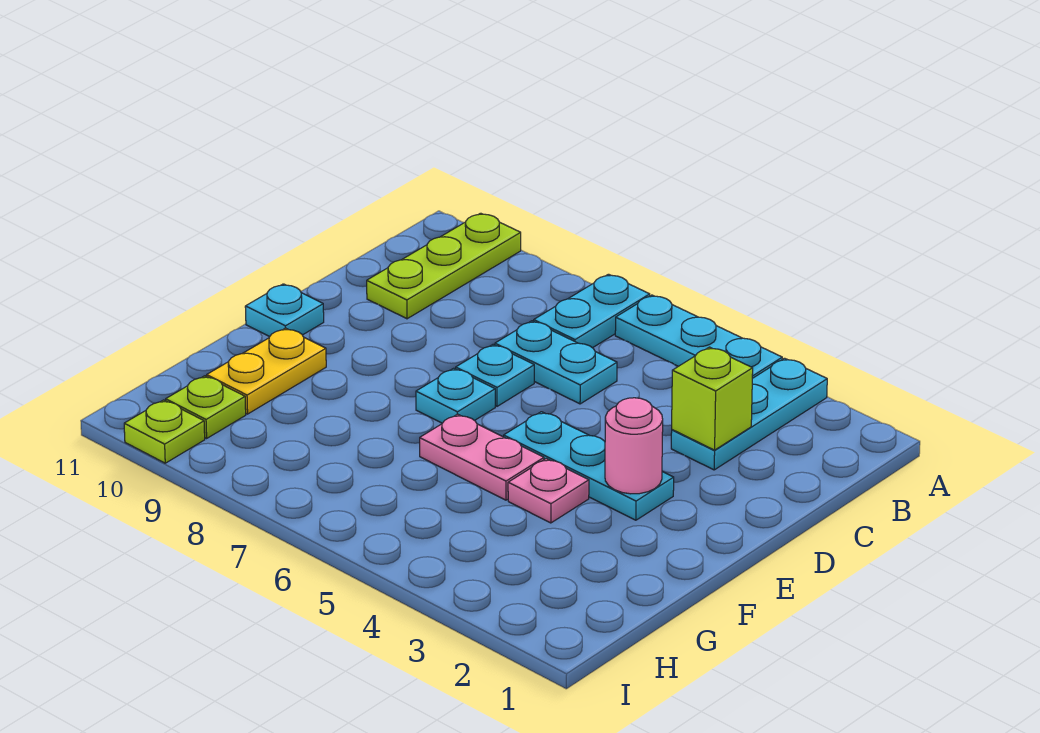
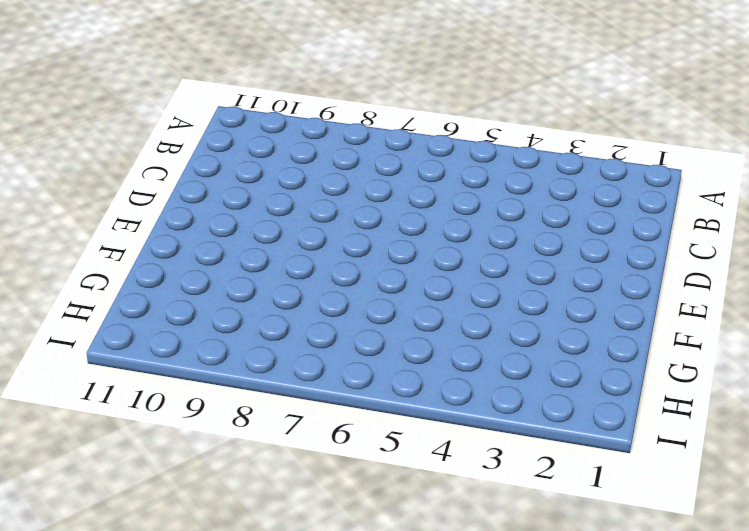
none -> cyan 1x3 plate [671,358,827,470]
none -> cyan 1x3 plate [615,295,782,378]
none -> cyan 1x2 plate [534,274,650,348]

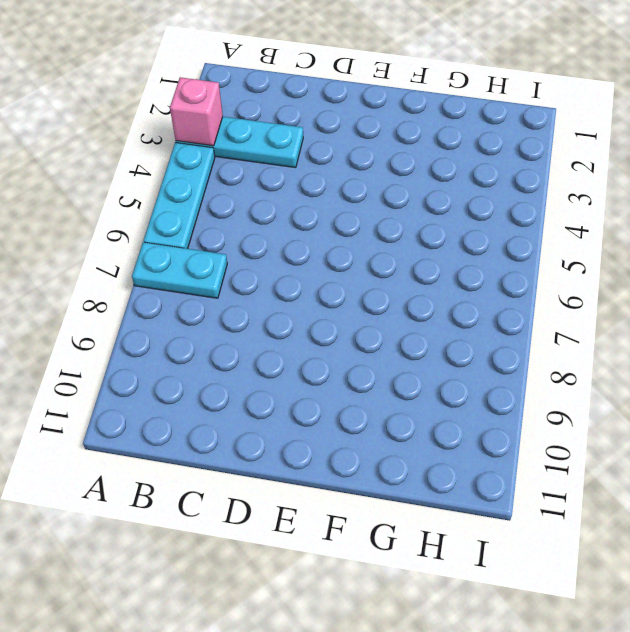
pink 1x1 brick [170,77,223,146] -> none
none -> lime 1x3 plate [367,213,521,319]
none -> cyan 1x2 plate [495,321,617,404]
none -> cyan 1x1 plate [456,345,534,406]

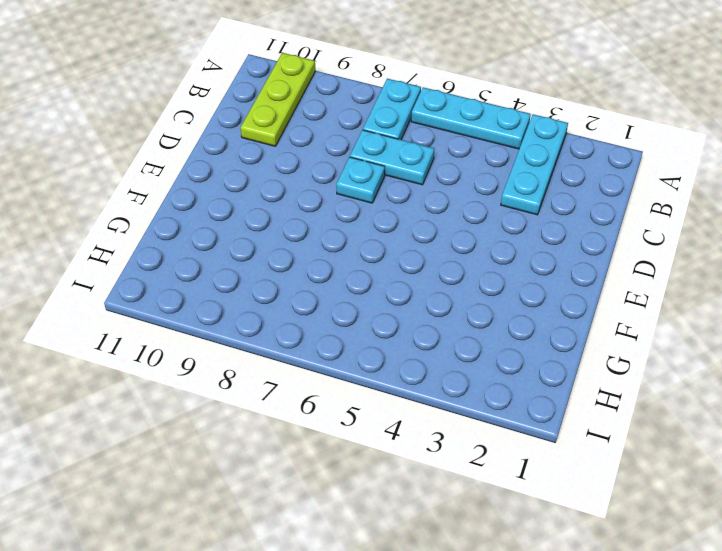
none -> cyan 1x3 plate [504,412,674,520]
none -> cyan 1x1 plate [416,368,495,423]
none -> cyan 1x1 plate [245,284,324,337]

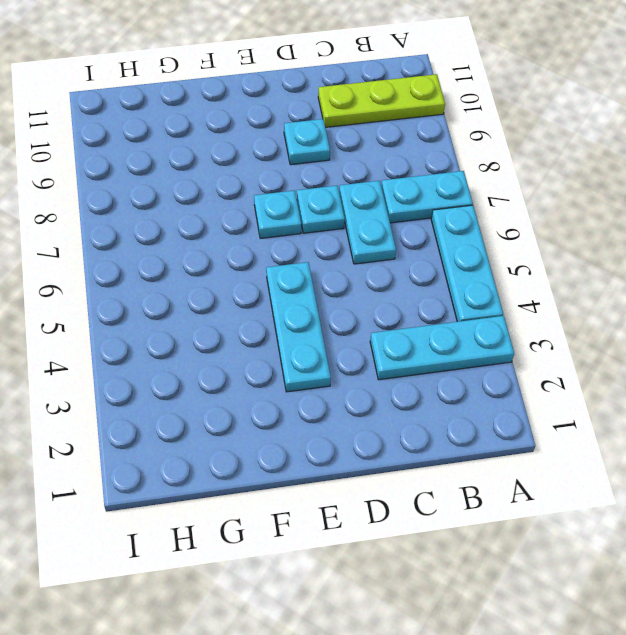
cyan 1x1 plate [284,119,330,165] -> cyan 1x1 plate moved to [245,284,324,337]
none -> pink 1x1 plate [508,459,589,523]
none -> pink 1x2 plate [420,414,544,500]
none -> yellow 1x2 plate [207,328,326,414]

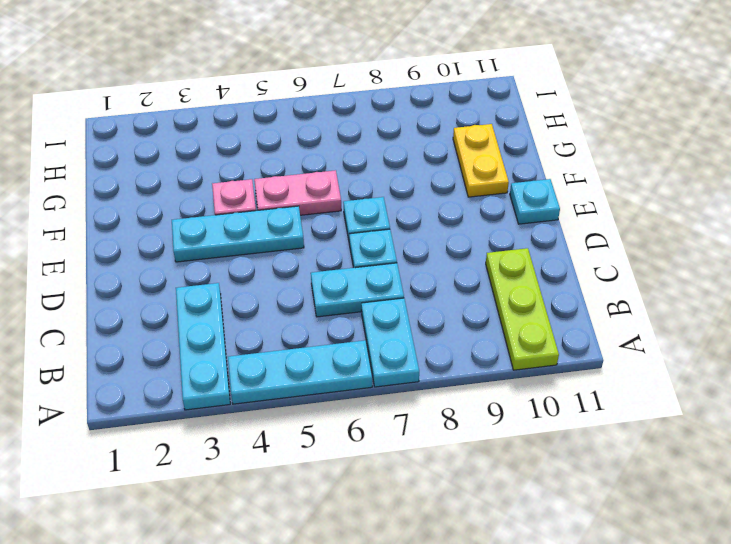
none -> lime 1x1 plate [166,376,246,438]
none -> lime 1x1 plate [124,400,205,463]
none -> lime 1x1 brick [672,347,753,450]

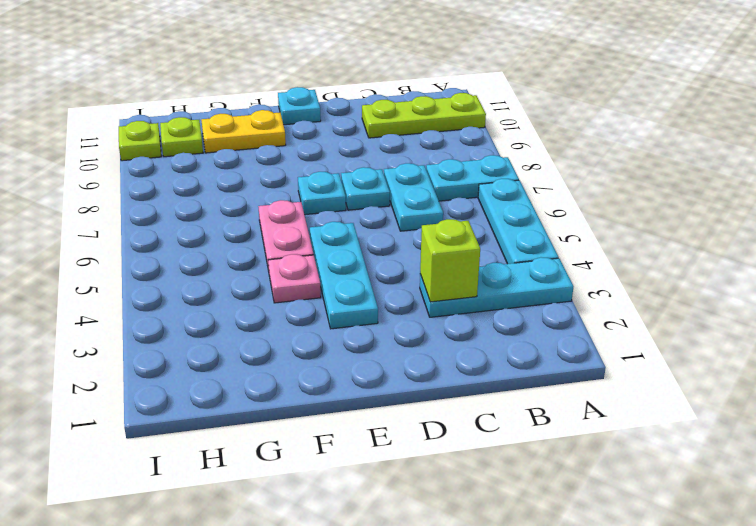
none -> pink 1x1 round brick [605,398,663,494]

